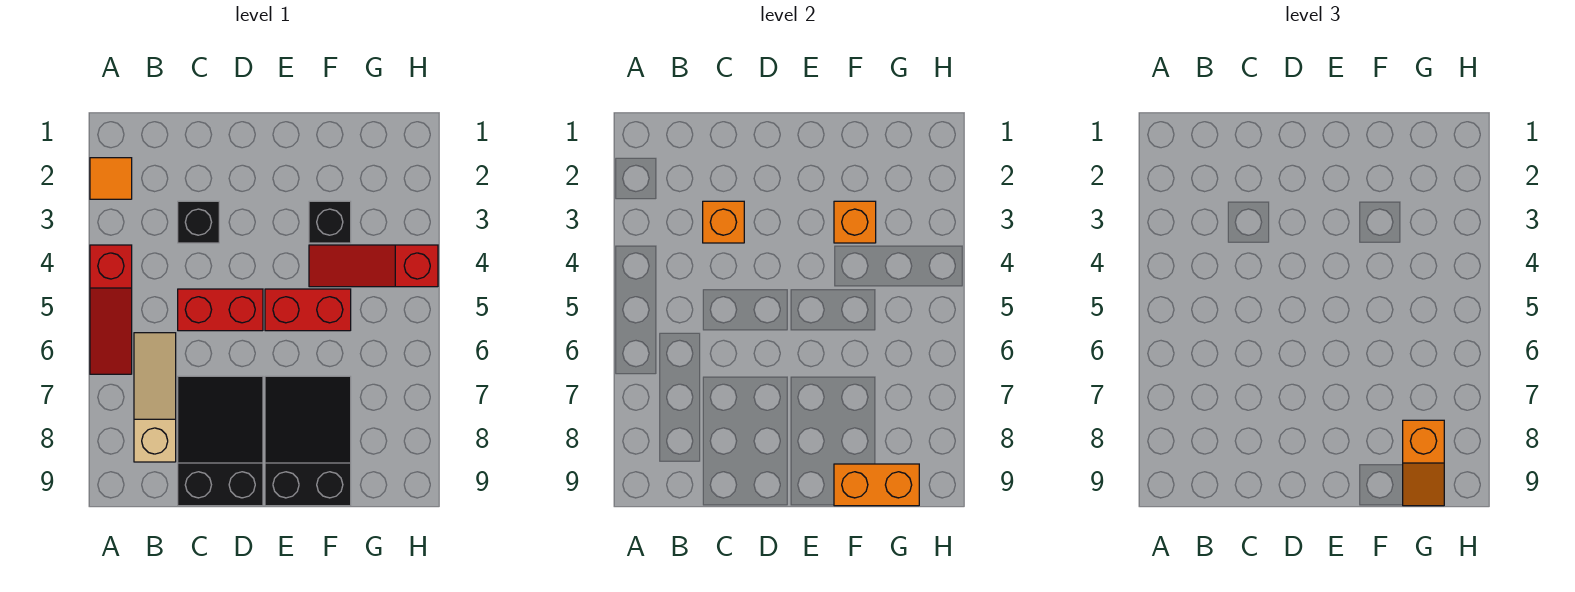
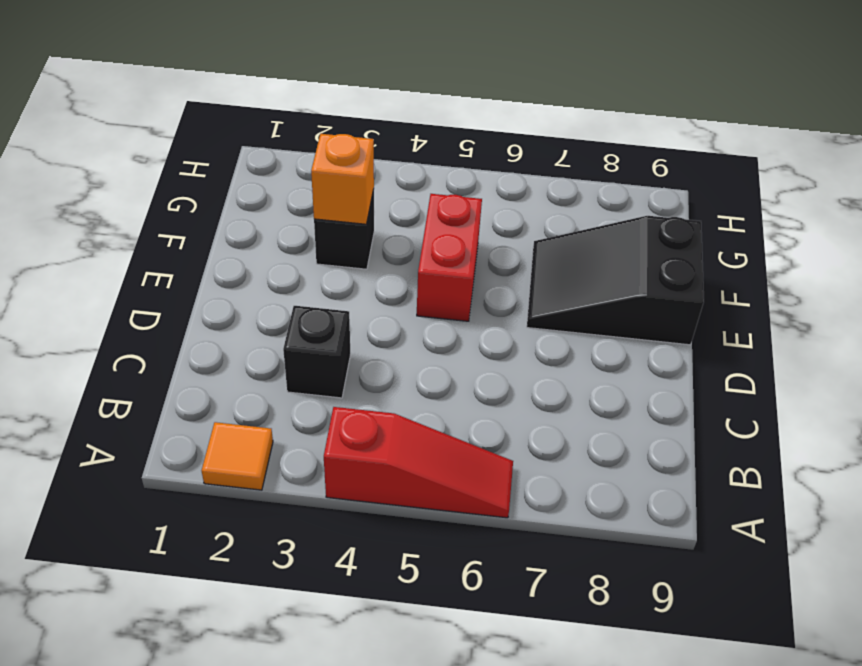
none -> tan 1x3 slope [134,333,176,462]
none -> red 1x2 brick [178,289,263,331]
none -> black 2x3 slope [178,376,263,506]

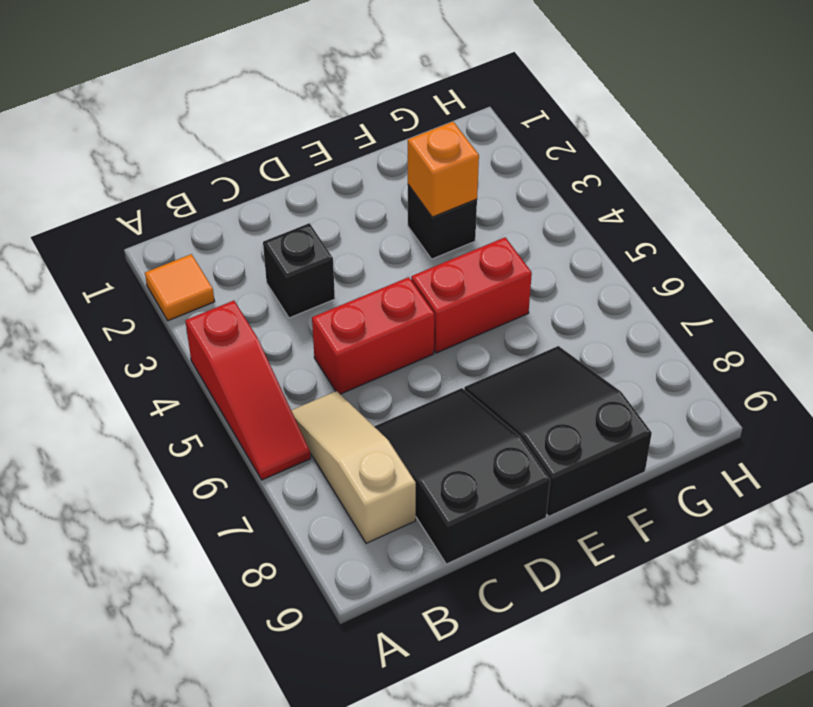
none -> red 1x3 slope [309,245,438,287]
none -> orange 1x1 brick [703,201,744,243]
none -> orange 1x2 brick [834,464,919,506]

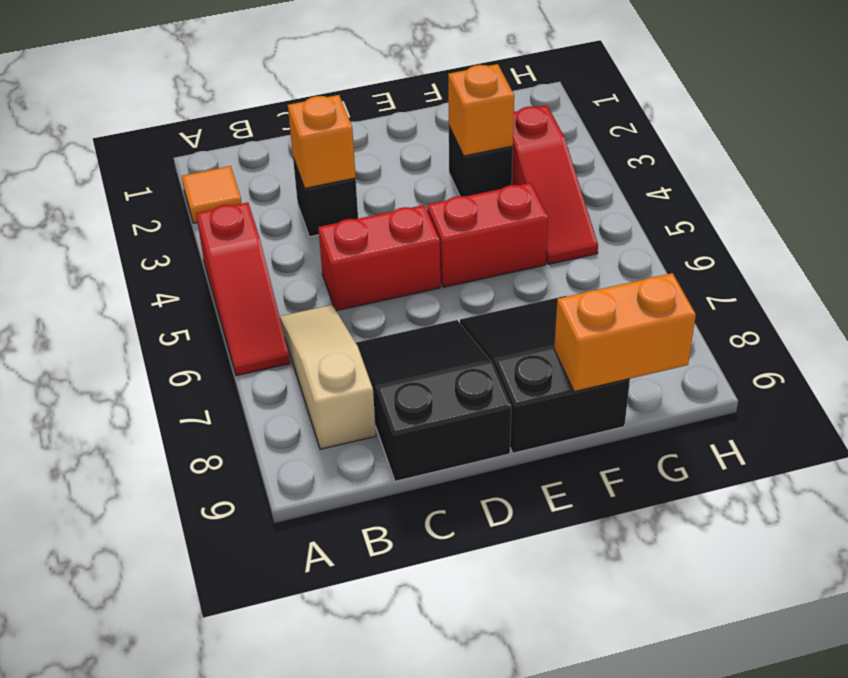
red 1x3 slope [512,105,598,264] -> red 1x3 slope turned to [309,245,438,287]
none -> orange 1x2 slope [1403,420,1444,506]

